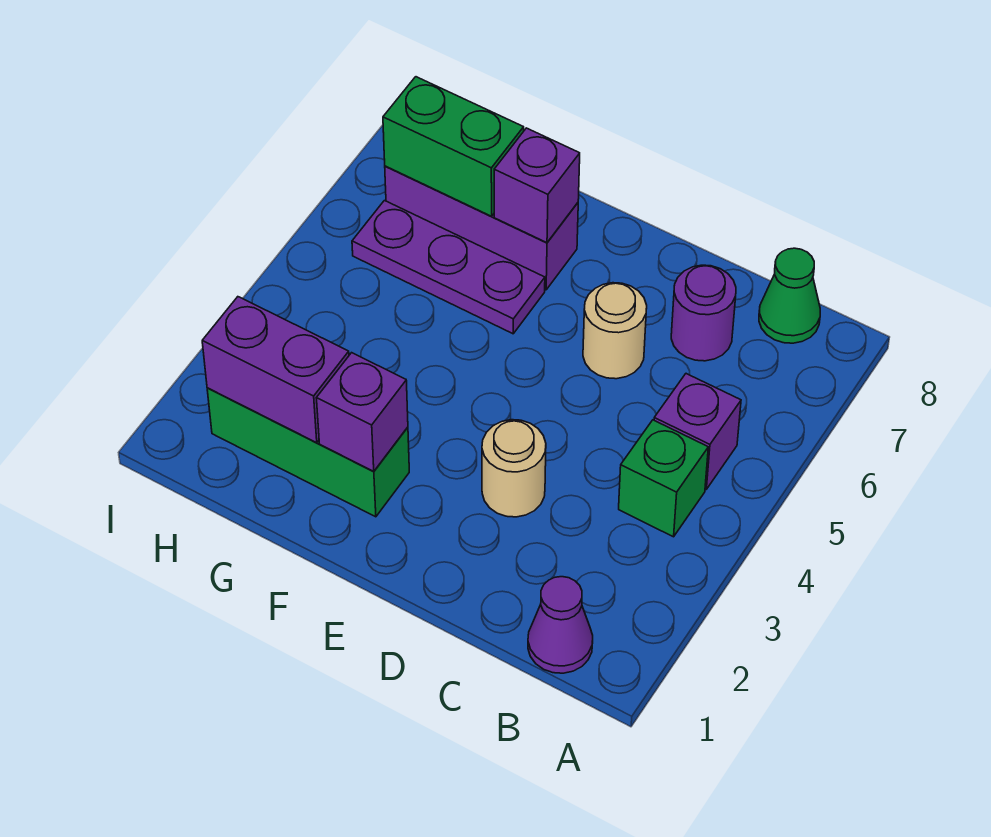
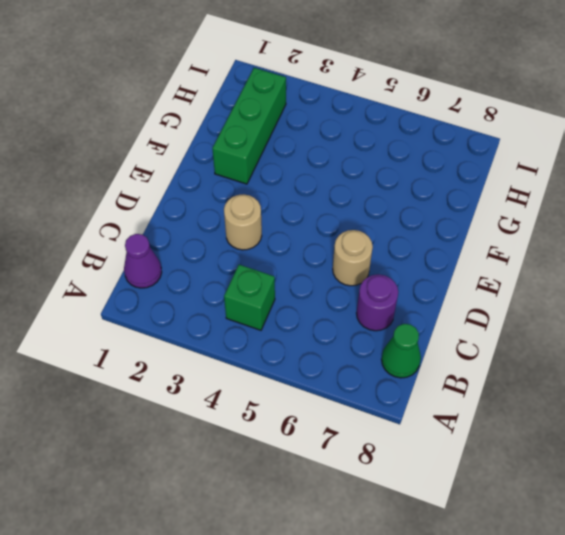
none -> purple 1x1 brick [654,374,741,489]
none -> purple 1x3 plate [352,201,545,334]
none -> purple 1x3 brick [385,166,578,290]

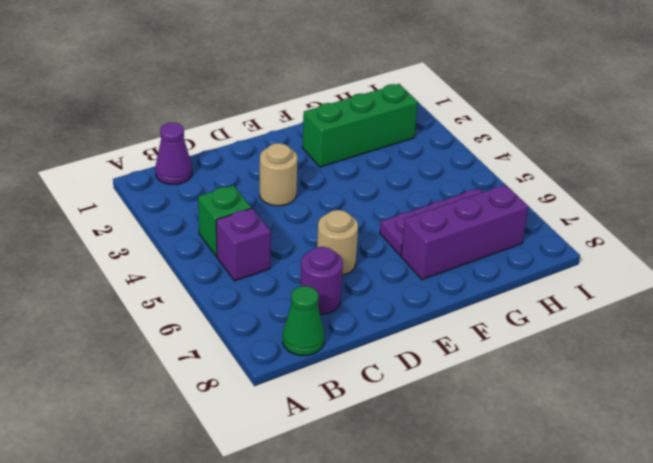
none -> purple 1x1 brick [317,353,408,471]
none -> purple 1x1 brick [494,128,580,243]
none -> purple 1x2 brick [202,297,349,443]

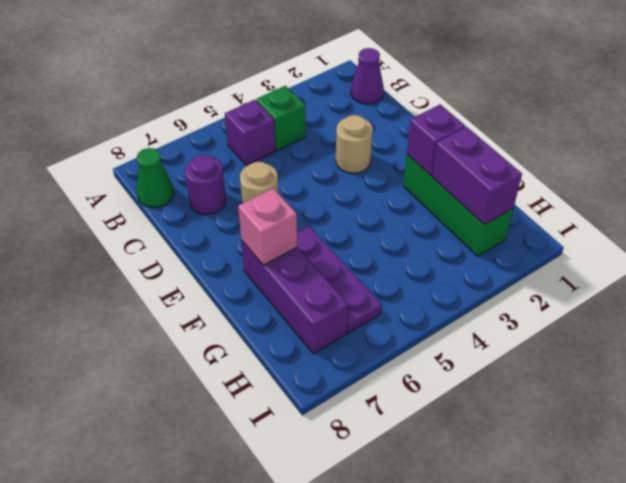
pink 1x1 brick [238,188,297,265] -> purple 1x1 brick [494,128,580,243]
none -> green 1x2 brick [383,77,524,216]

